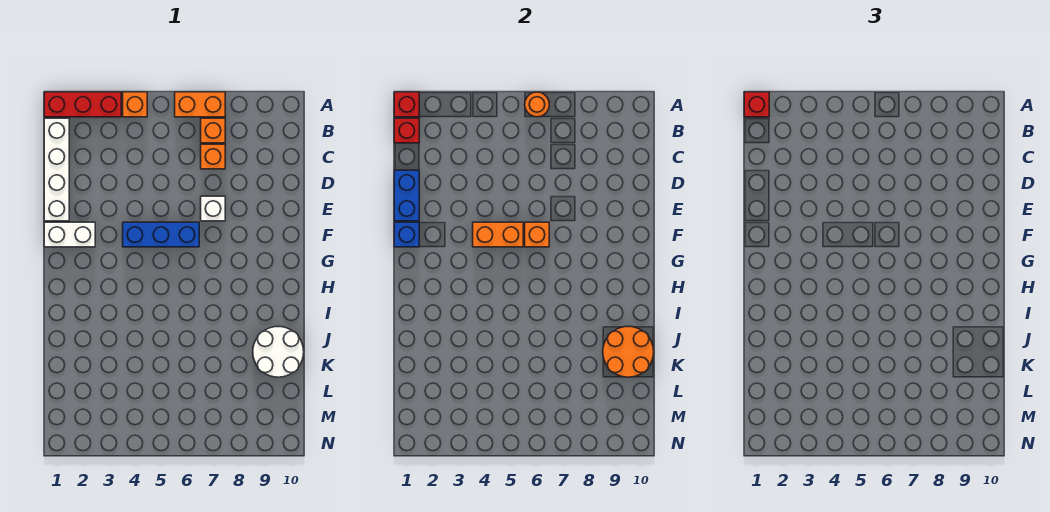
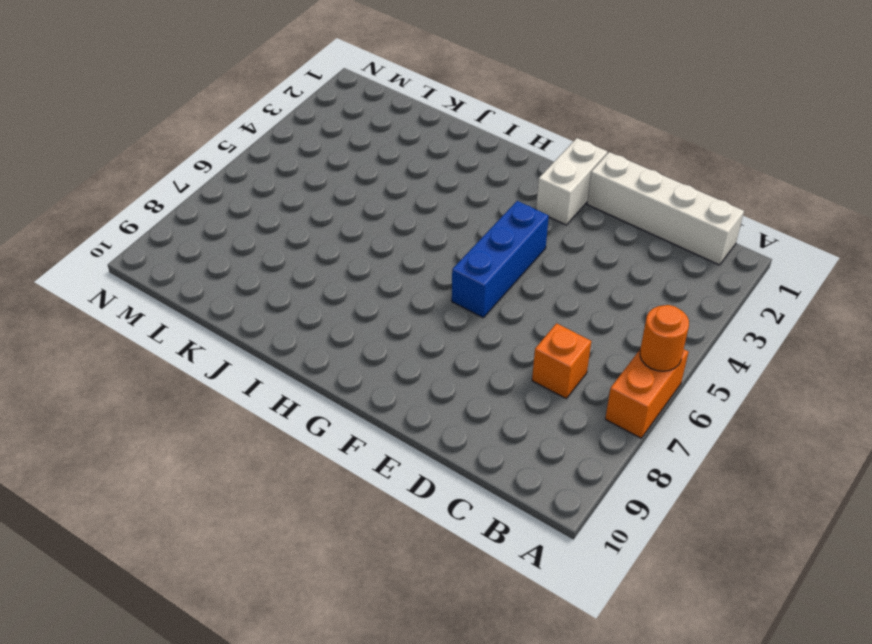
none -> red 1x3 brick [44,92,121,117]
none -> orange 1x1 brick [123,92,147,117]
none -> orange 1x1 brick [201,118,225,143]

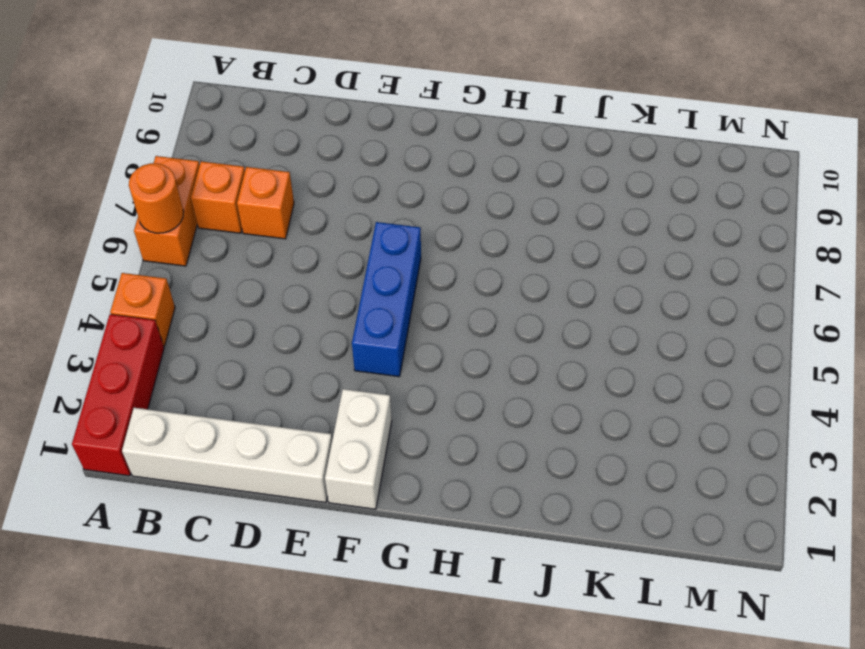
none -> white 1x1 brick [201,196,225,221]
none -> white 2x2 round brick [253,327,304,377]
none -> red 1x1 brick [394,92,419,117]

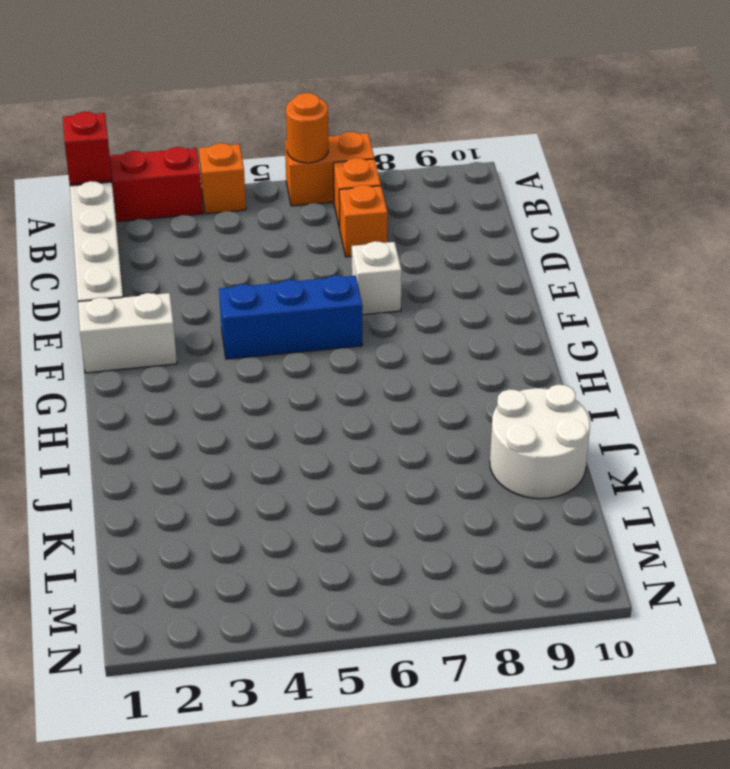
none -> red 1x1 brick [394,118,419,143]
none -> blue 1x2 brick [394,170,419,221]
none -> blue 1x1 brick [394,222,419,247]

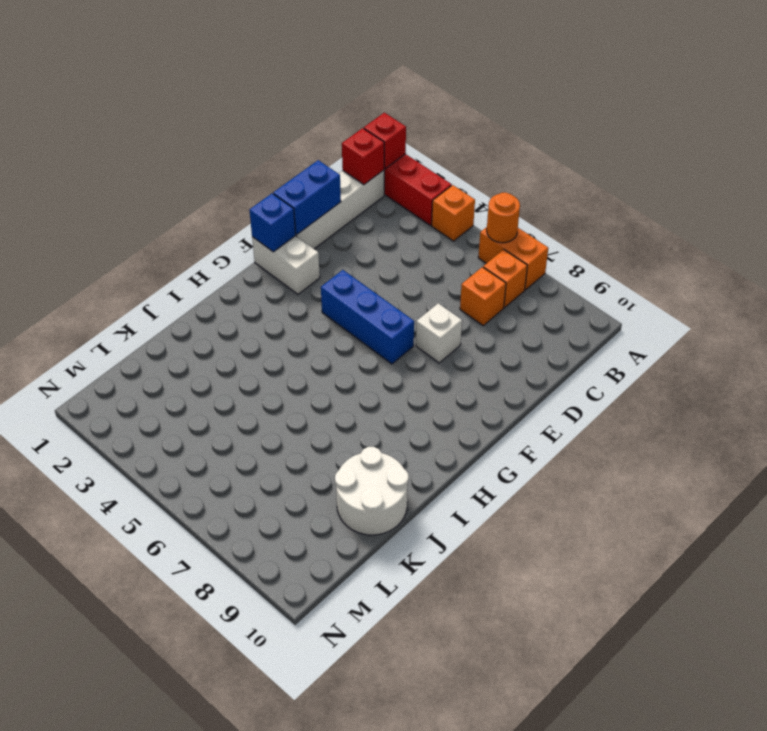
none -> orange 1x2 brick [473,222,523,247]
none -> orange 1x1 brick [525,222,549,247]
none -> orange 2x2 round brick [603,327,654,377]

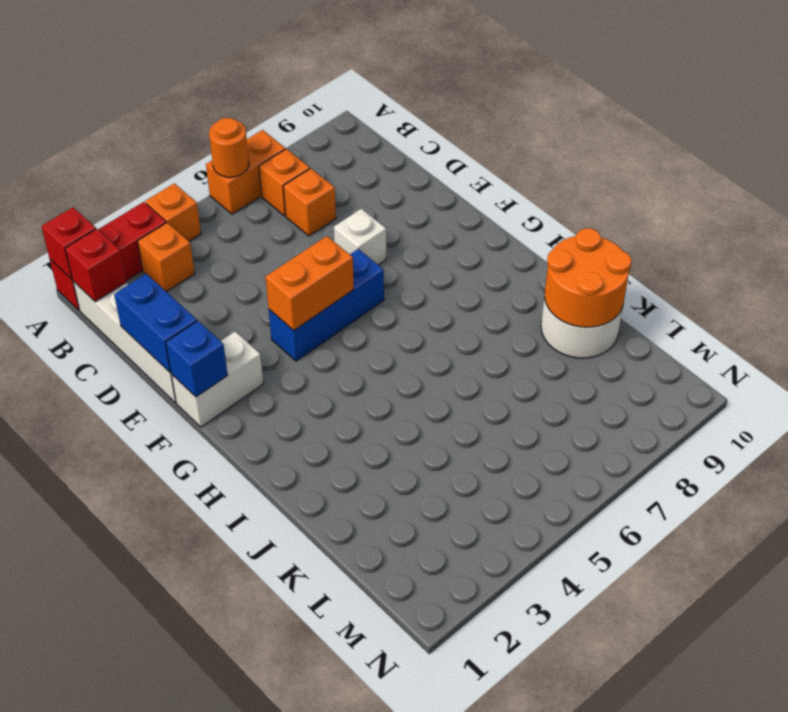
orange 1x1 brick [138,223,195,292] -> orange 1x1 brick moved to [525,222,549,247]
none -> red 1x1 brick [744,92,769,117]

